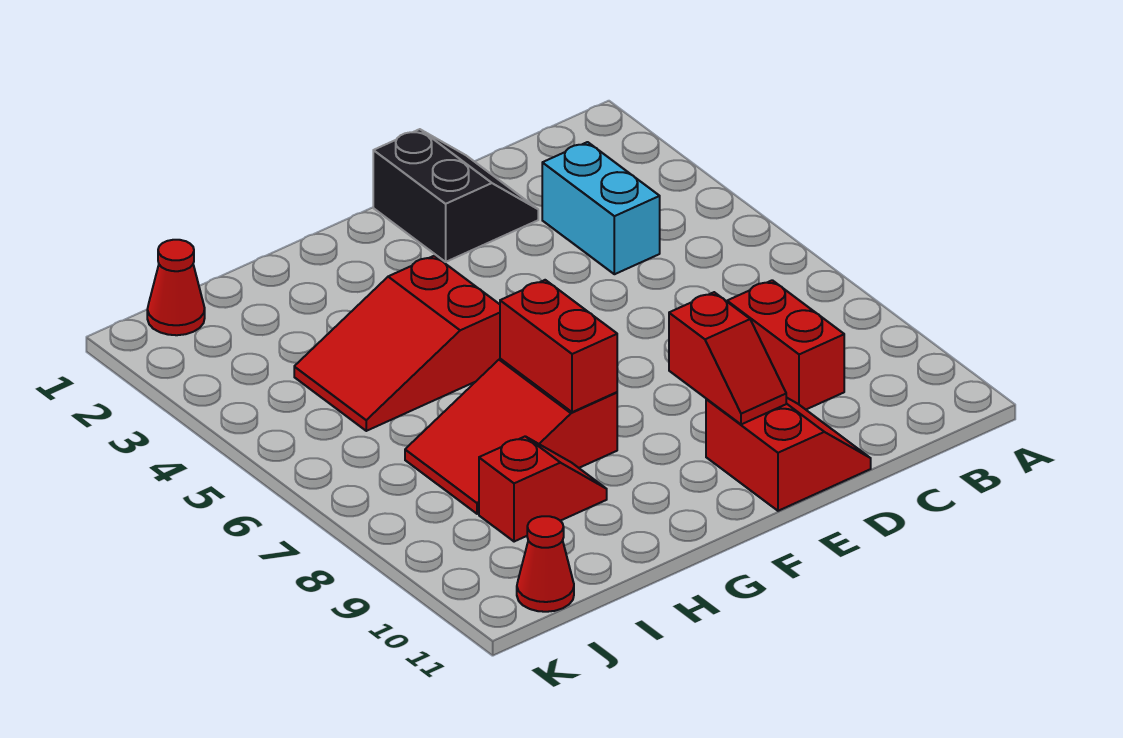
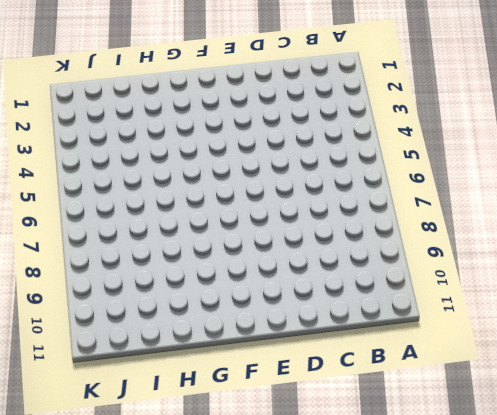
none -> cyan 1x2 brick [542,142,660,274]
none -> red 1x2 brick [727,280,844,409]

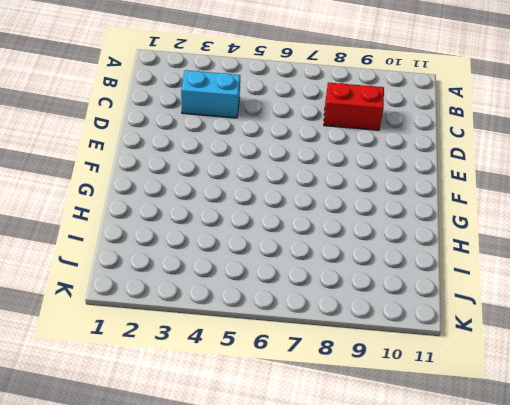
none -> black 2x2 slope [373,129,538,262]
none -> red 2x2 slope [706,397,871,511]

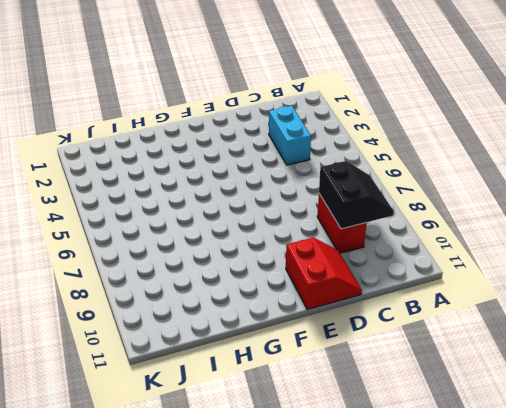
black 2x2 slope [319,161,394,229] -> black 2x2 slope moved to [373,129,538,262]
none -> red 2x3 slope [294,256,500,431]
none -> red 2x3 slope [405,359,617,514]

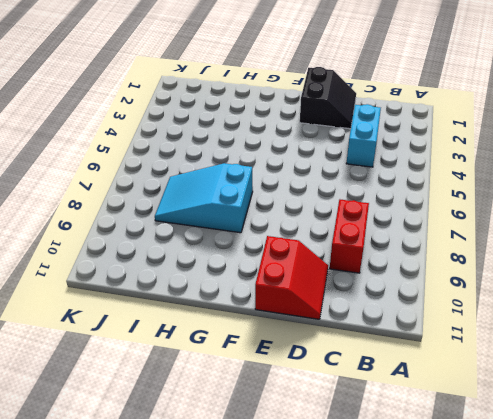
cyan 2x3 slope [155,163,253,233] -> red 2x3 slope [405,359,617,514]
none -> red 2x3 slope [294,256,500,431]
none -> red 1x2 slope [479,436,607,542]

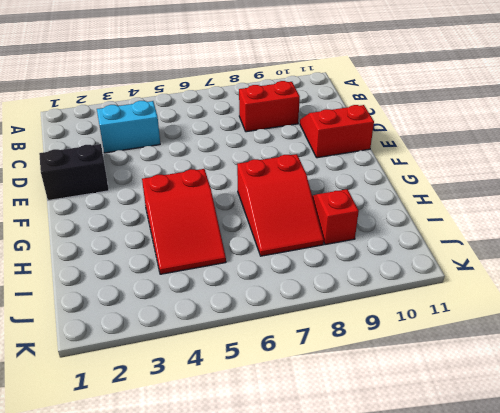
none -> red 1x1 cone [147,240,205,335]
none -> red 1x1 cone [517,516,574,612]

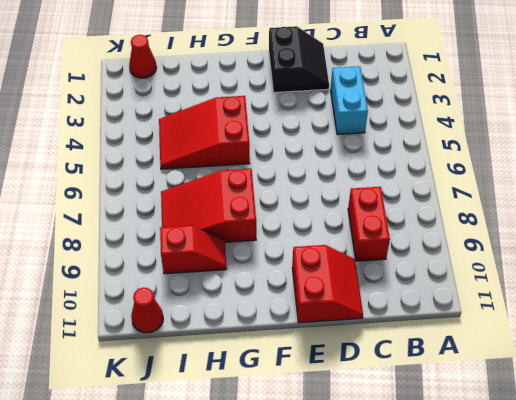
none -> red 1x2 slope [669,292,786,424]
none -> red 1x2 brick [500,280,617,412]

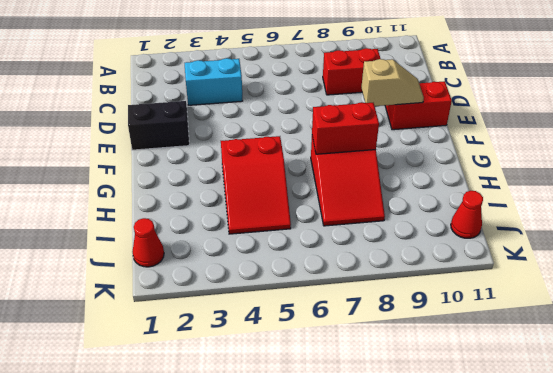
tan 1x2 slope [361,59,424,106] -> red 1x2 slope [669,292,786,424]
none -> red 1x2 slope [479,436,607,542]

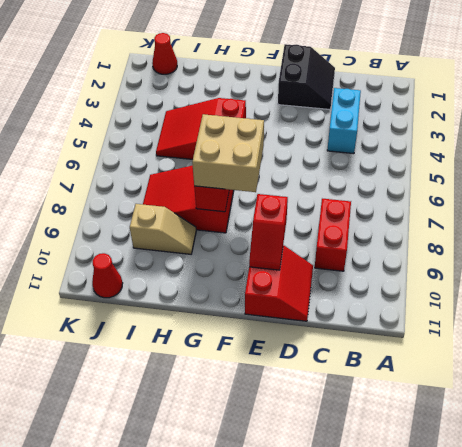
tan 2x2 brick [192,114,264,192] -> none
tan 1x2 slope [130,204,196,254] -> red 1x2 slope [479,436,607,542]

